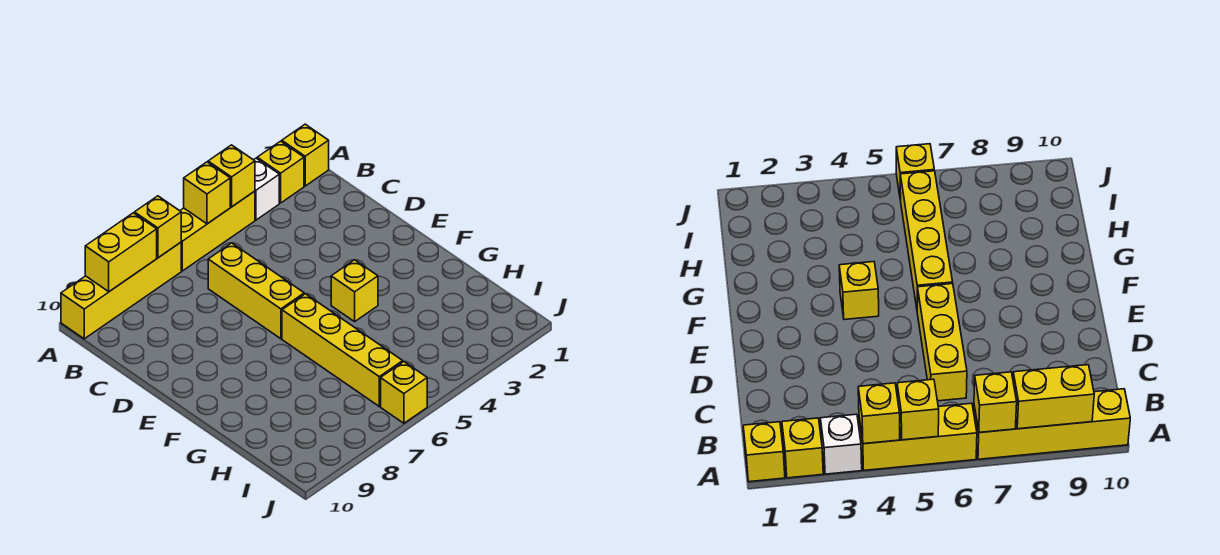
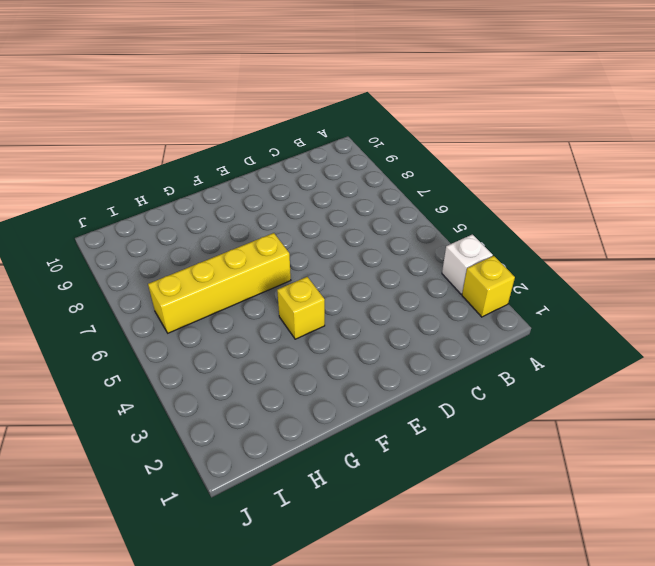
none -> yellow 1x1 brick [282,124,329,186]
none -> yellow 1x3 brick [180,191,255,271]
none -> yellow 1x4 brick [61,242,181,339]

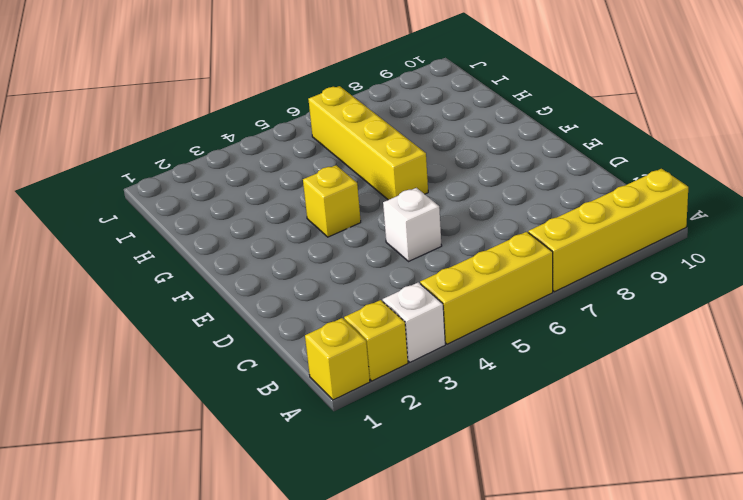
white 1x1 brick [383,188,442,262] -> none
none -> yellow 1x3 brick [208,243,304,339]
none -> yellow 1x1 brick [381,362,427,423]
none -> yellow 1x1 brick [208,145,255,207]

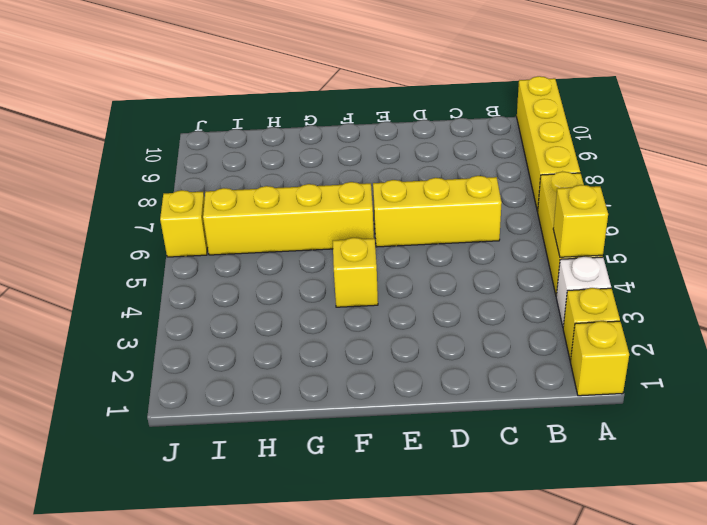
none -> yellow 1x1 brick [184,162,230,224]
none -> yellow 1x1 brick [134,196,181,258]
none -> yellow 1x2 brick [85,213,157,292]

